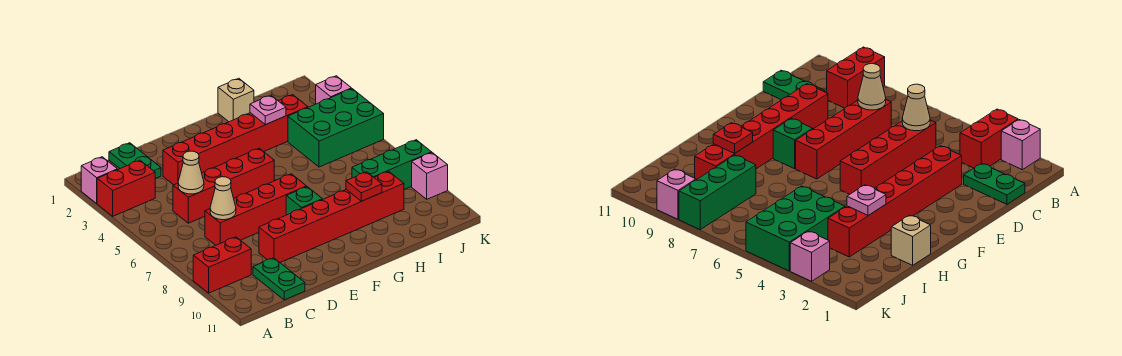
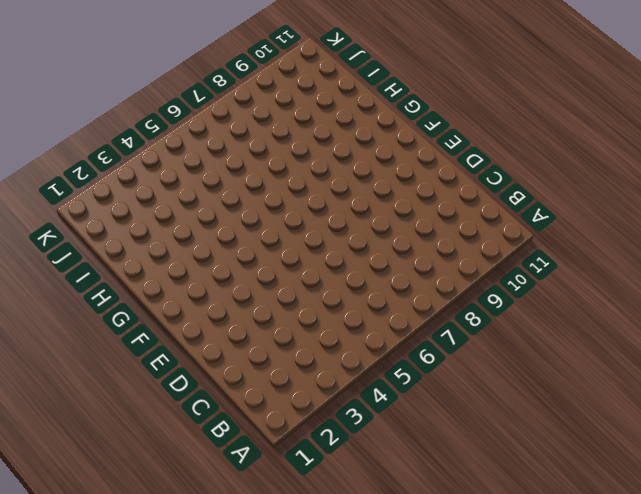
none -> pink 1x1 brick [81,157,117,203]
none -> red 1x2 brick [97,160,155,216]
none -> red 1x2 brick [193,237,251,293]

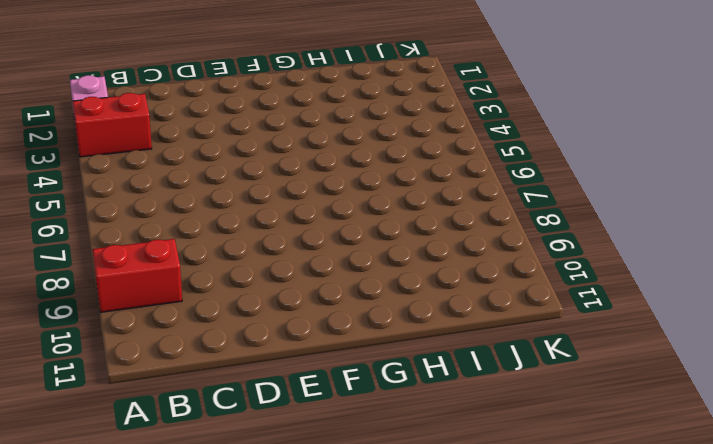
none -> green 1x2 plate [109,143,161,179]
none -> red 1x4 brick [173,148,274,223]
none -> red 1x4 brick [205,174,306,245]

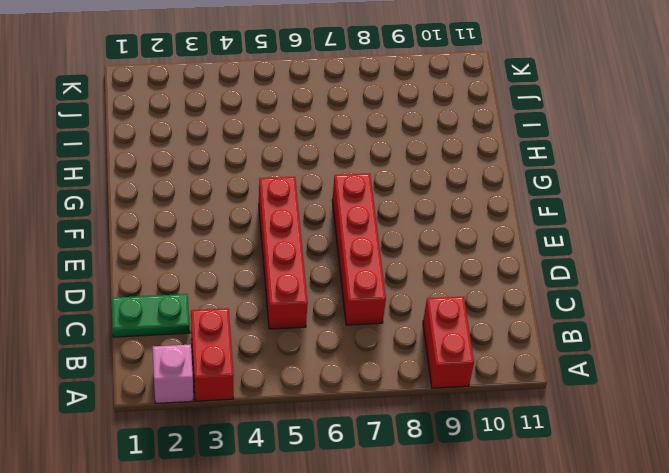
none -> green 1x2 plate [253,258,305,300]
none -> red 1x6 brick [163,95,308,185]
none -> red 1x6 brick [259,171,404,262]

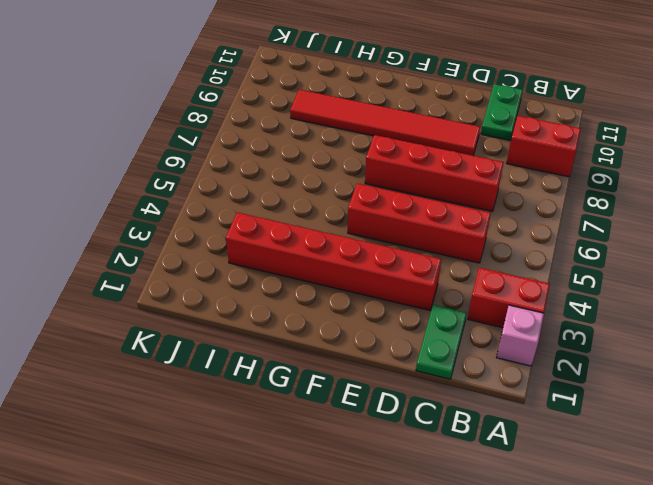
red 1x6 tile [290,90,480,155] -> red 1x6 brick [259,171,404,262]
none -> green 1x1 brick [286,187,322,215]
none -> tan 1x1 brick [218,78,254,122]
none -> green 2x3 brick [288,89,384,167]

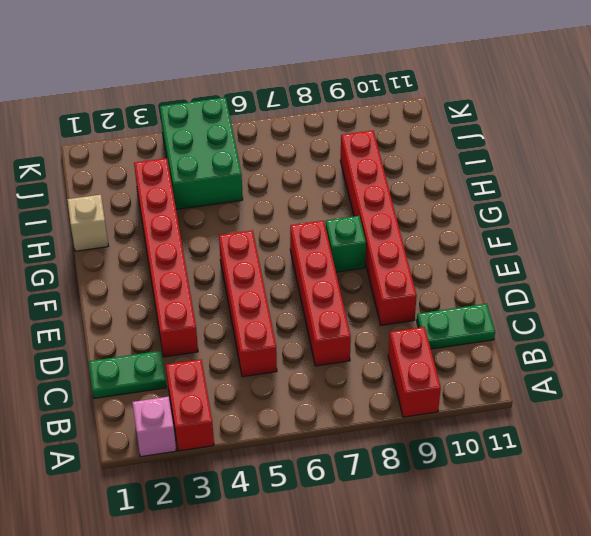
none -> green 1x3 brick [352,140,432,190]
none -> pink 1x1 brick [316,76,352,104]
none -> pink 1x1 brick [412,153,448,199]

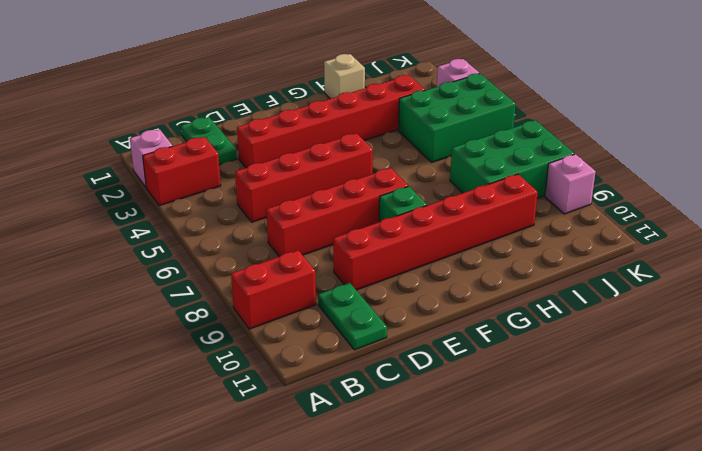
green 2x3 brick [450,120,575,198] -> green 1x3 brick [352,140,432,190]
none -> tan 1x1 cone [178,151,204,194]
none -> tan 1x1 cone [210,177,236,220]
none -> pink 1x1 plate [250,95,286,125]

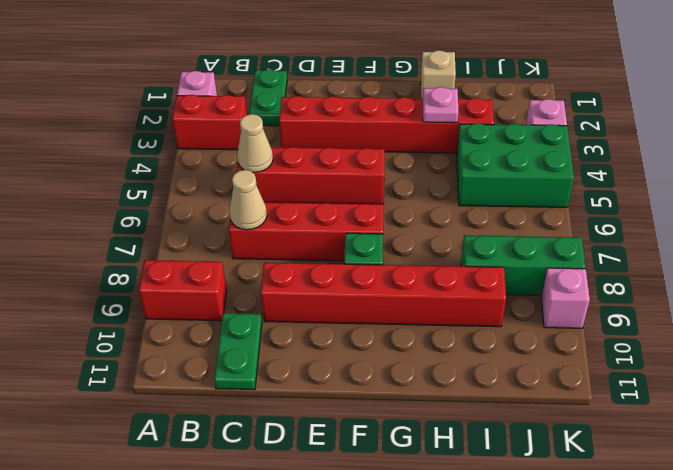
none -> red 1x1 plate [346,172,382,201]

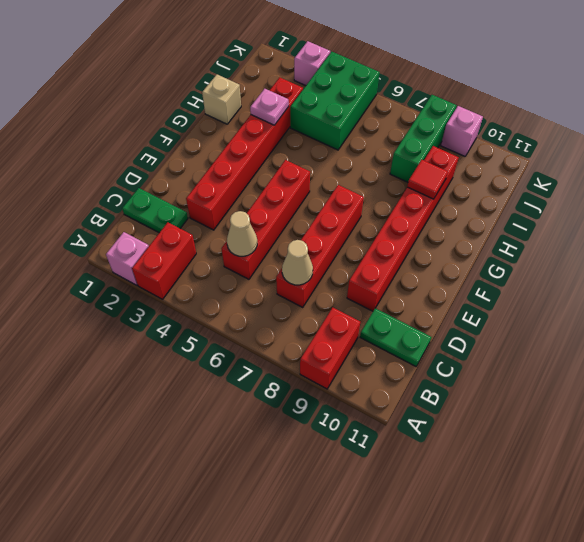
red 1x1 tile [407,160,448,199] -> red 1x1 plate [346,172,382,201]
none -> green 1x1 brick [286,187,322,215]

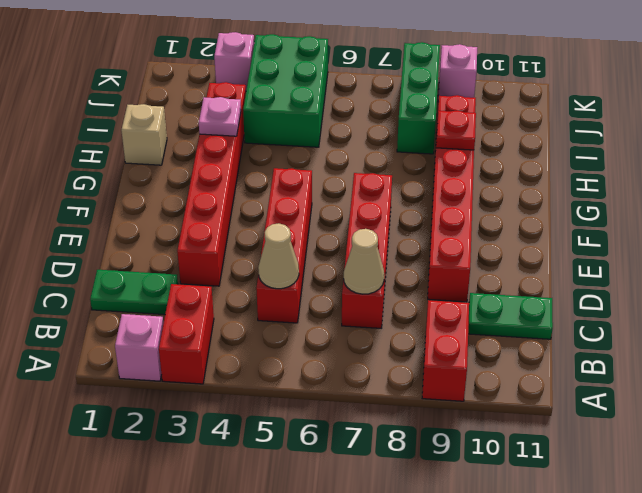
none -> green 1x1 brick [286,187,322,215]

